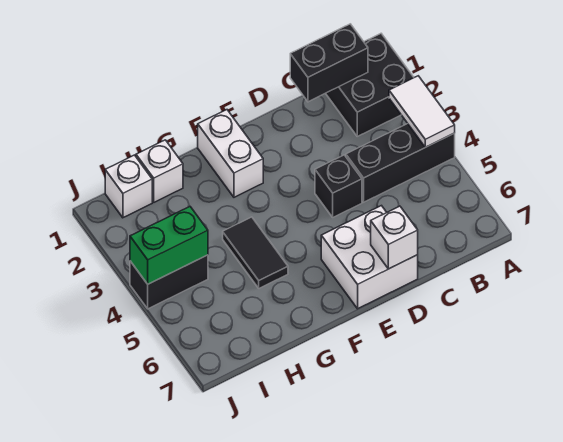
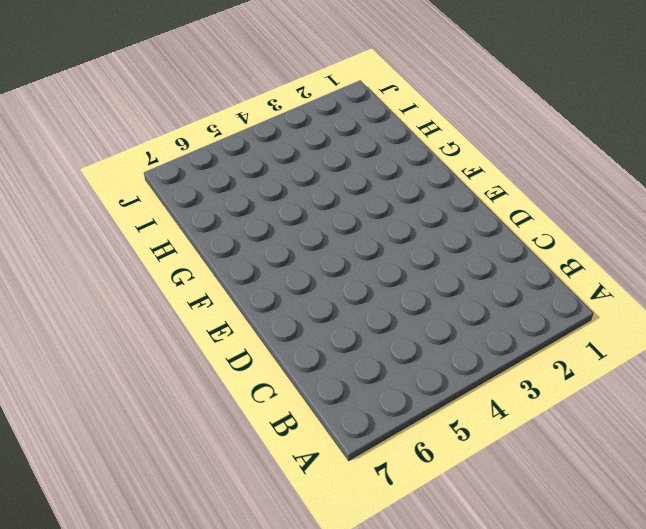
none -> black 2x2 brick [326,34,414,136]
none -> black 1x3 brick [346,124,455,202]
none -> black 1x1 brick [315,155,362,217]

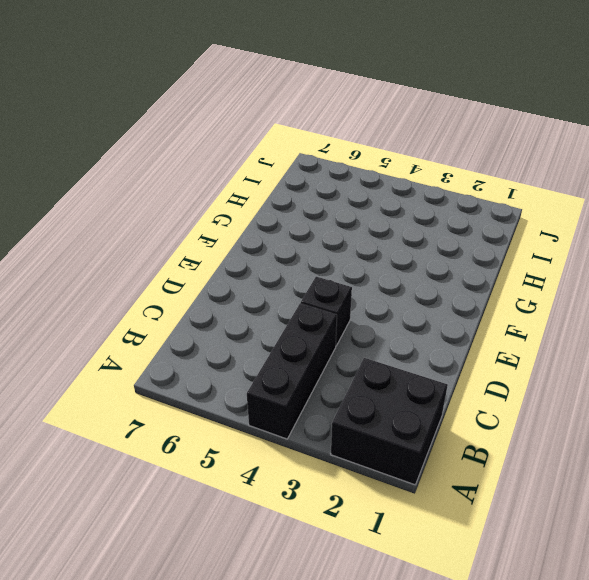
none -> white 2x2 brick [321,206,418,309]
none -> white 1x2 brick [198,110,263,197]
none -> black 1x2 tile [223,217,288,288]

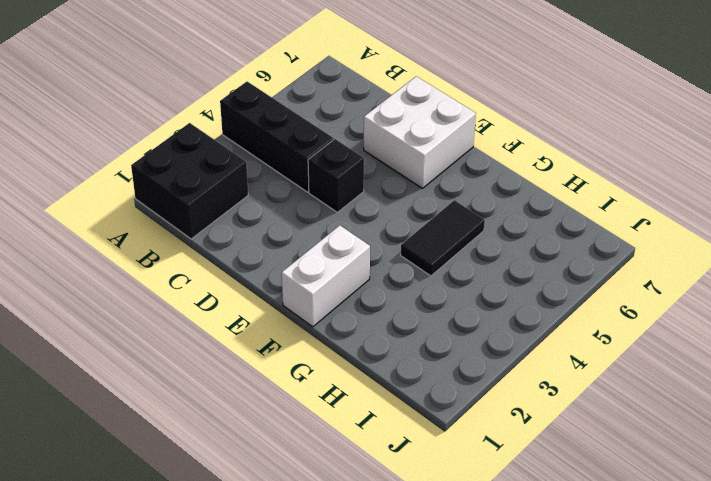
none -> white 1x1 brick [136,140,183,202]
none -> white 1x1 brick [105,155,152,218]
none -> black 1x2 brick [130,255,208,309]

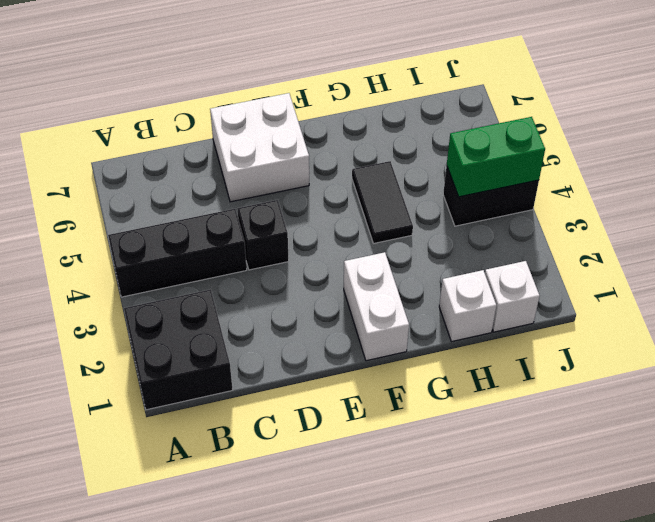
none -> white 1x2 tile [389,76,455,147]
none -> black 1x2 brick [290,24,368,102]
none -> white 1x1 brick [371,206,418,269]

